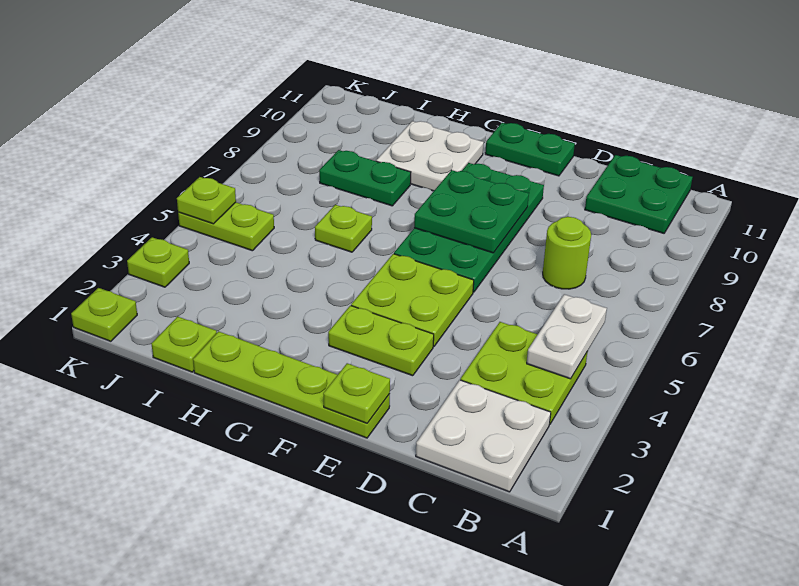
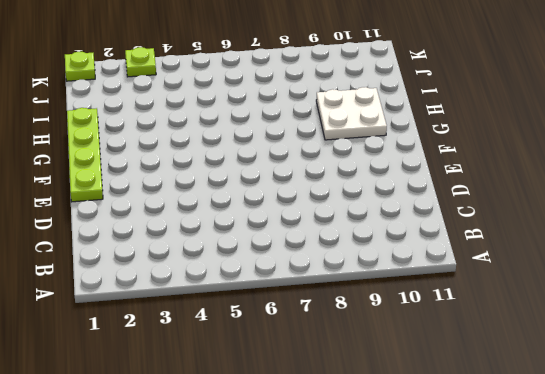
none -> white 2x2 plate [416,380,551,492]
none -> lime 2x2 plate [461,322,588,425]
none -> green 2x2 plate [585,155,693,233]

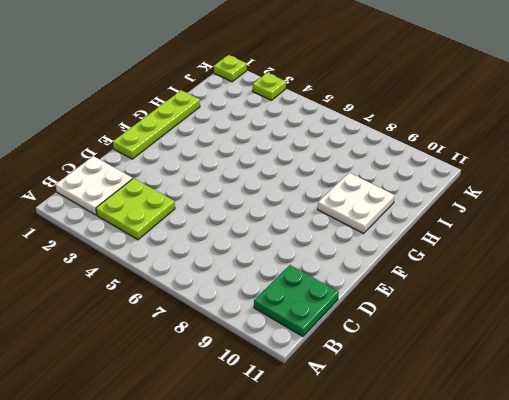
none -> lime 1x1 round brick [543,217,591,289]
none -> lime 1x2 plate [328,305,434,376]
none -> lime 2x2 plate [351,254,474,347]

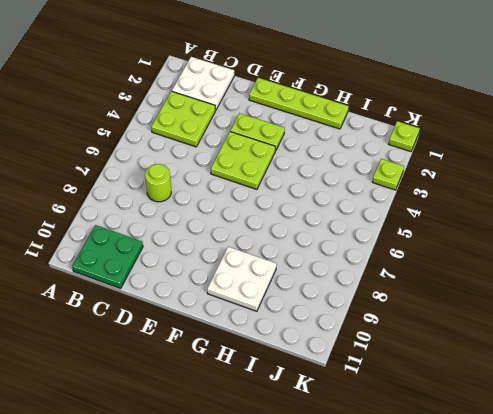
none -> green 2x4 plate [394,163,544,292]
none -> green 1x2 plate [485,123,575,176]
none -> lime 1x1 plate [315,205,372,252]

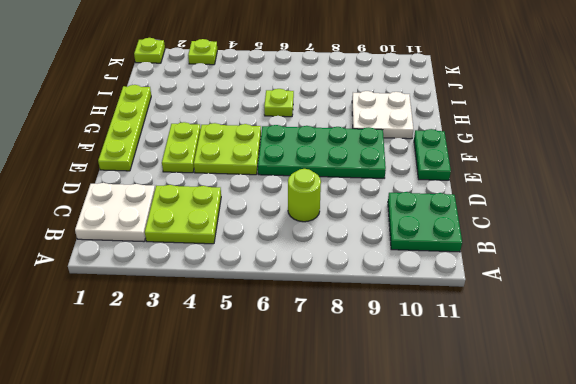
none -> green 1x2 plate [319,150,411,206]
none -> lime 1x1 plate [152,316,217,372]
none -> lime 1x2 plate [178,202,274,251]

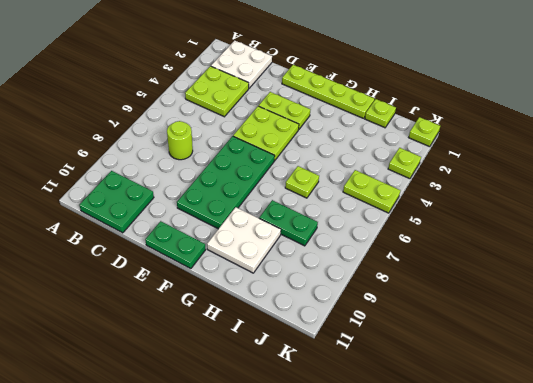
none -> white 1x2 plate [527,294,607,379]
none -> lime 1x1 plate [323,363,390,423]
none -> green 2x2 plate [414,170,529,253]

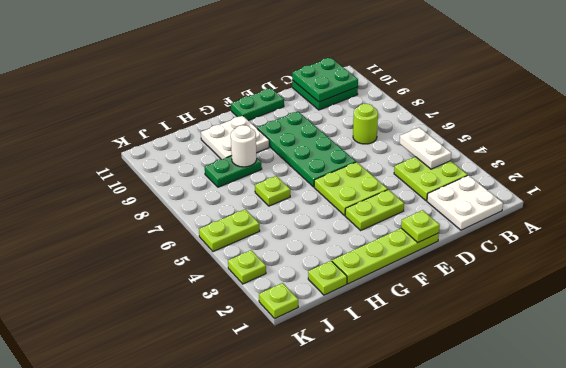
green 2x2 plate [292,58,358,102] -> green 2x2 plate moved to [414,170,529,253]
white 1x1 round brick [231,125,257,167] -> none
none -> lime 1x1 plate [177,177,236,224]

